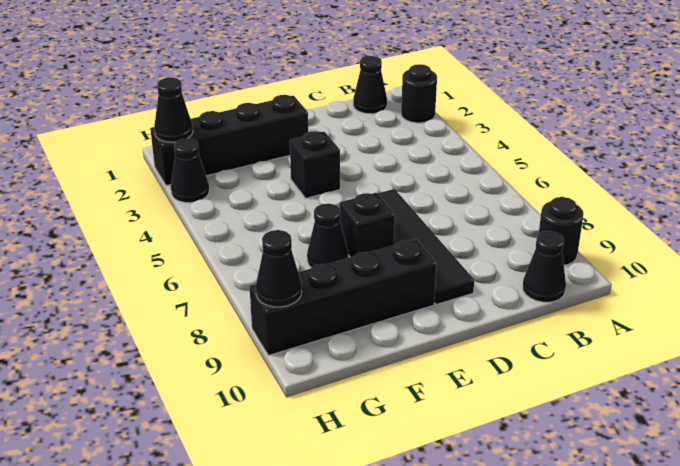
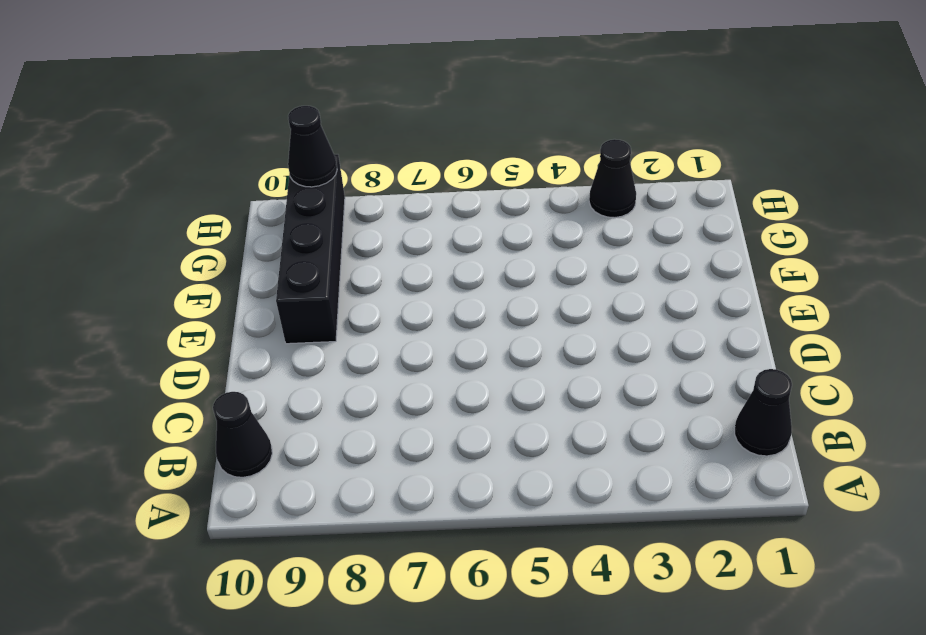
none -> black 1x1 round brick [401,64,437,123]
none -> black 1x1 round brick [539,197,584,265]
none -> black 1x4 tile [377,189,474,305]

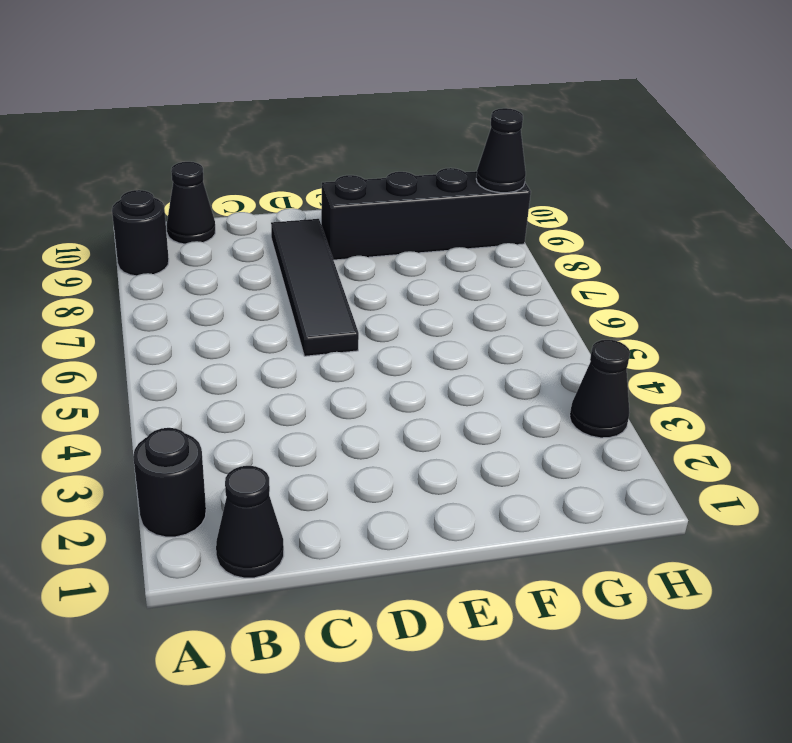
none -> black 1x4 brick [150,95,308,186]
none -> black 1x1 brick [290,131,340,198]
none -> black 1x1 brick [340,193,395,257]

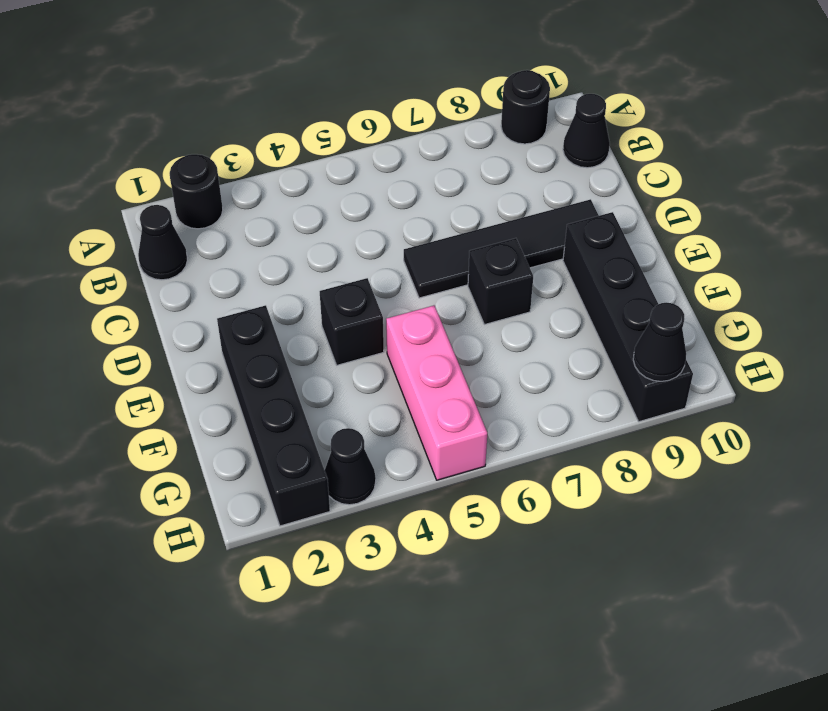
pink 1x3 brick [386,306,487,480] -> none
none -> black 1x1 cone [307,203,348,267]
none -> black 1x1 cone [154,78,193,142]

